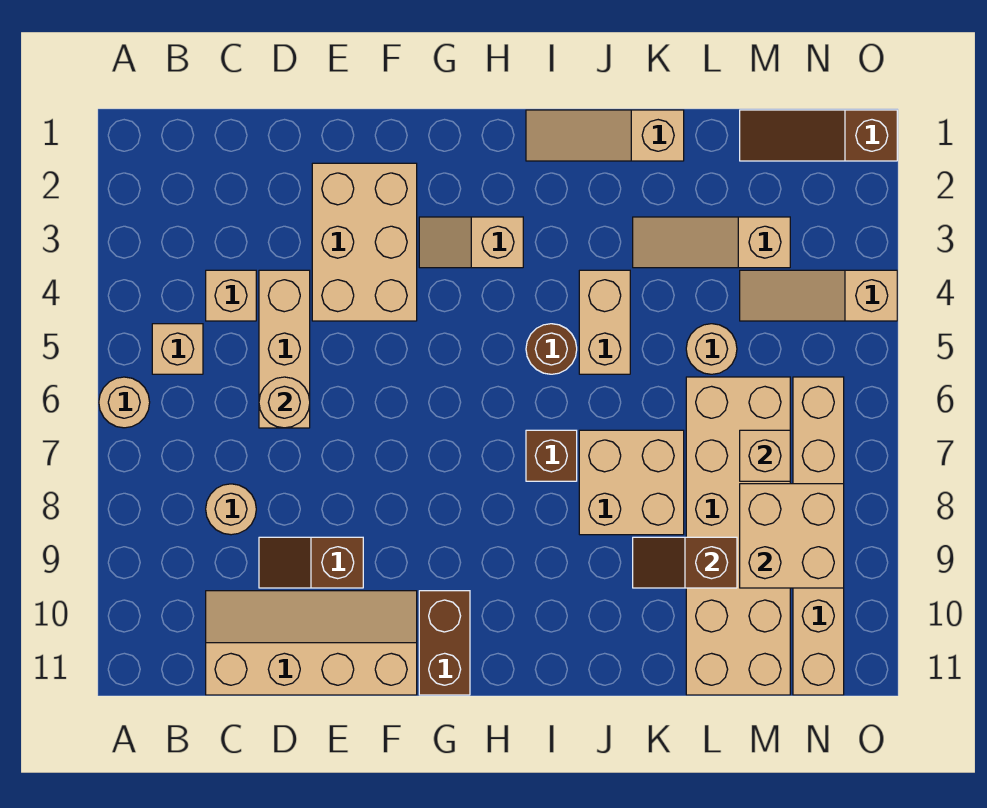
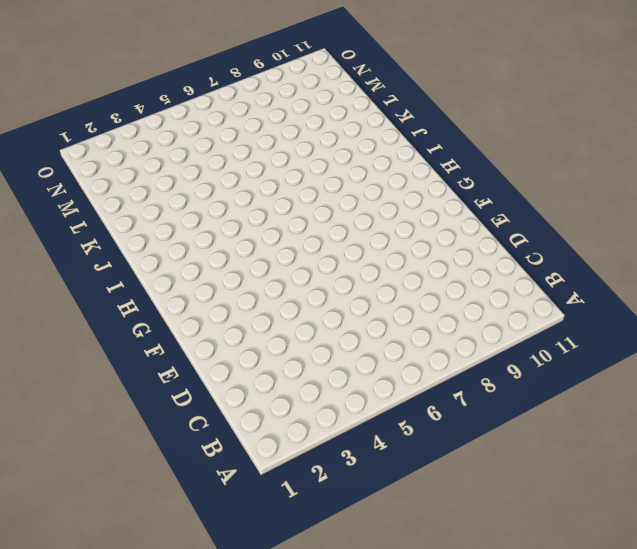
none -> tan 1x1 round brick [99,377,150,428]
none -> tan 1x1 brick [152,324,203,374]
none -> tan 1x1 brick [206,270,256,321]

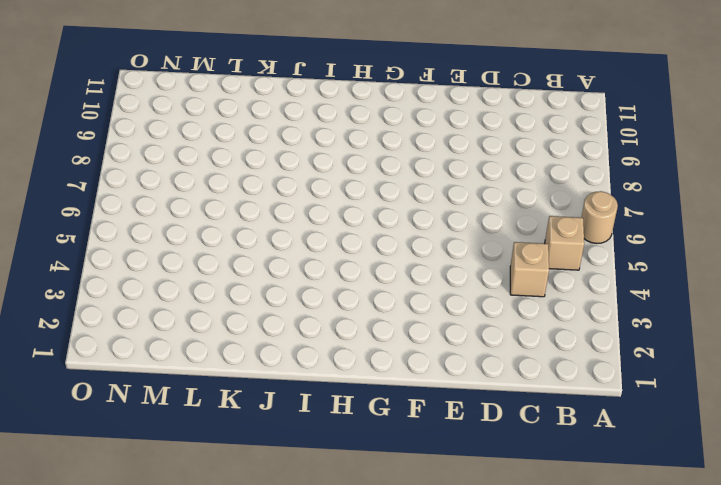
none -> tan 1x1 round brick [206,484,256,535]
none -> tan 2x4 slope [206,591,417,695]
none -> tan 1x3 brick [259,270,310,428]

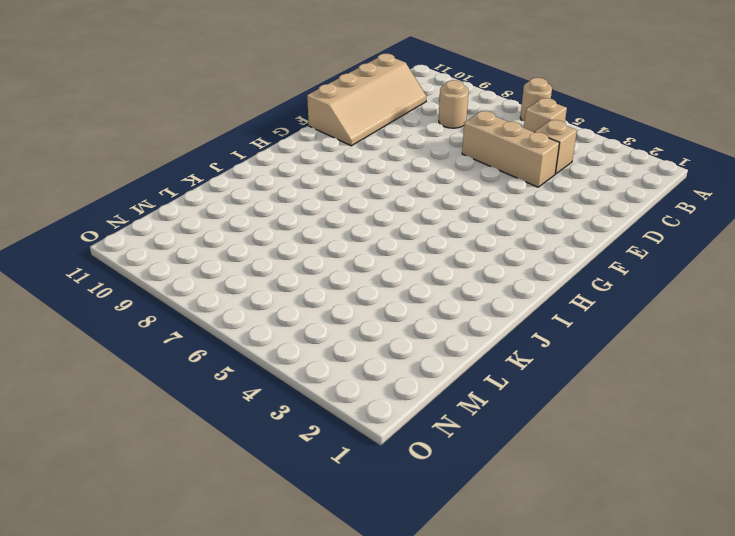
none -> brown 1x2 slope [259,537,363,588]
none -> tan 2x3 brick [312,163,417,321]
none -> tan 1x2 slope [419,217,523,268]

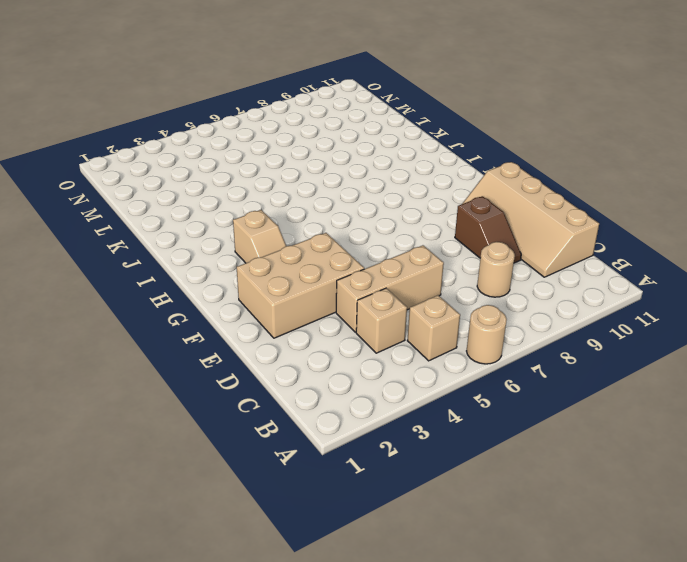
none -> brown 1x2 brick [419,591,470,695]
none -> tan 1x3 slope [526,110,684,161]
none -> brown 1x1 round brick [526,324,577,374]

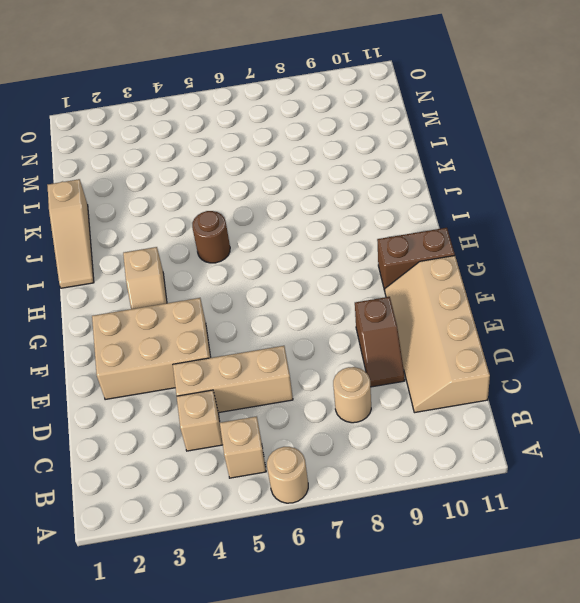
none -> brown 1x1 brick [526,430,577,481]
none -> tan 1x2 brick [579,270,630,374]
none -> tan 2x2 brick [579,430,684,535]

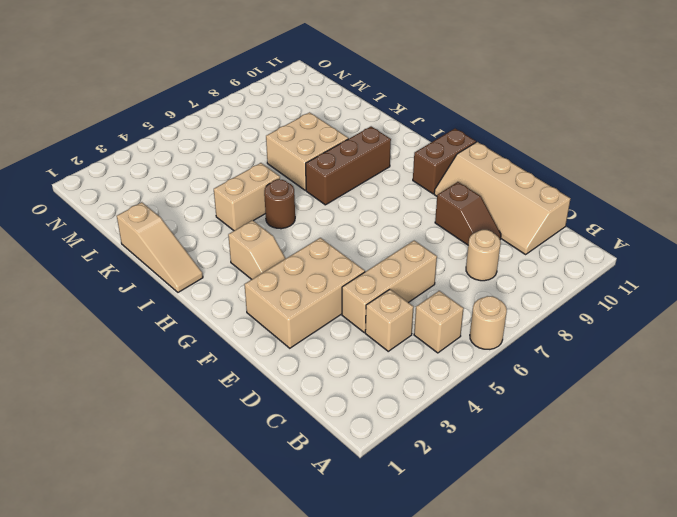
brown 1x3 brick [306,126,391,205] -> brown 1x1 brick [526,430,577,481]
none -> tan 1x3 slope [633,217,790,268]
none -> tan 1x1 round brick [686,324,737,374]
none -> tan 2x6 brick [686,377,790,695]

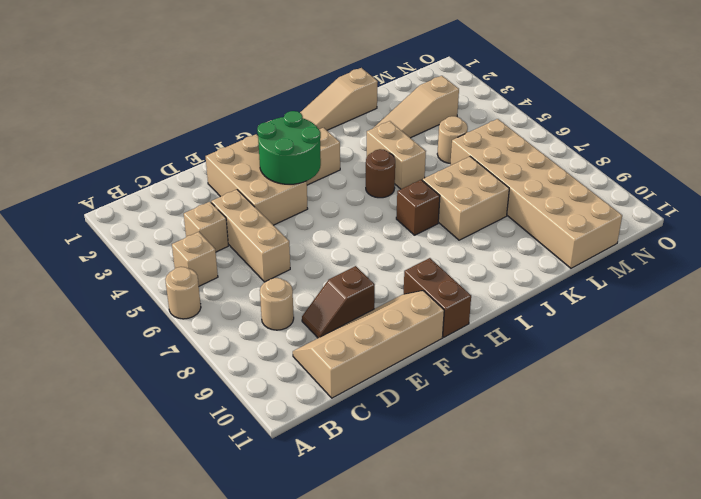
green 2x2 round brick [257,111,321,184] -> none
none -> brown 1x3 slope [740,110,897,161]
none -> tan 1x3 slope [740,270,897,321]
none -> tan 1x6 brick [793,377,844,695]

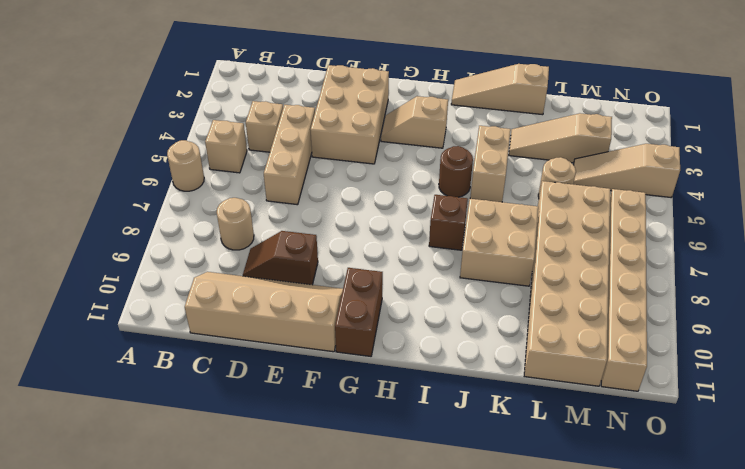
none -> brown 1x3 slope [740,110,897,161]
none -> tan 1x1 round brick [259,377,310,428]
none -> brown 1x2 slope [633,537,737,588]

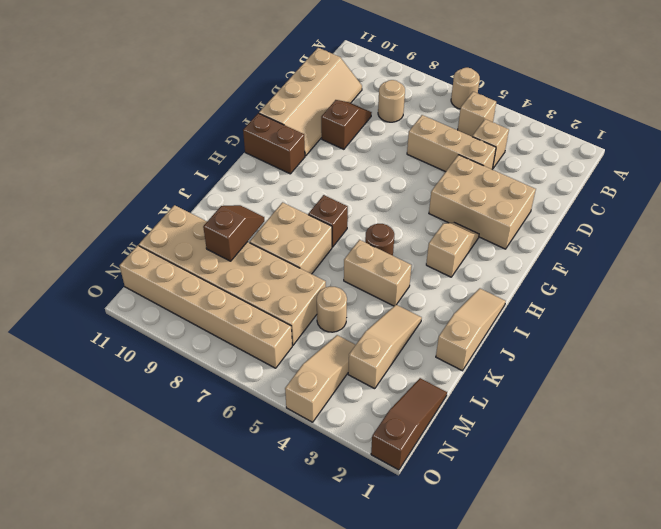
none -> tan 1x1 round brick [259,377,310,428]
none -> tan 1x1 brick [740,430,790,481]
none -> tan 2x2 brick [740,484,844,588]

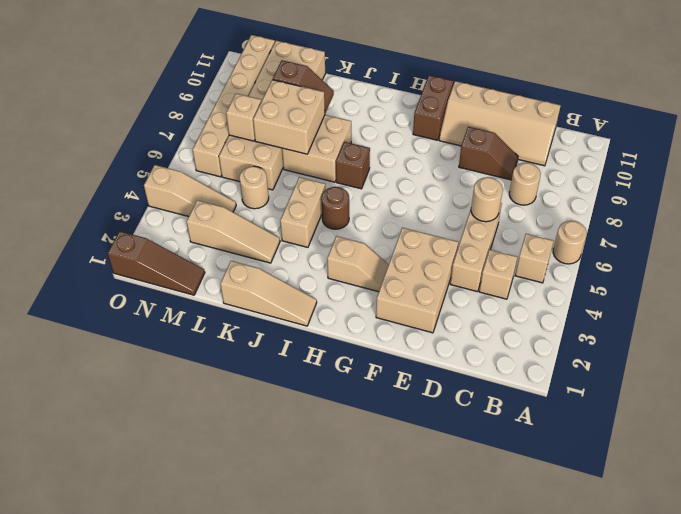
tan 2x2 brick [253,80,325,154] -> tan 2x2 brick moved to [740,484,844,588]

